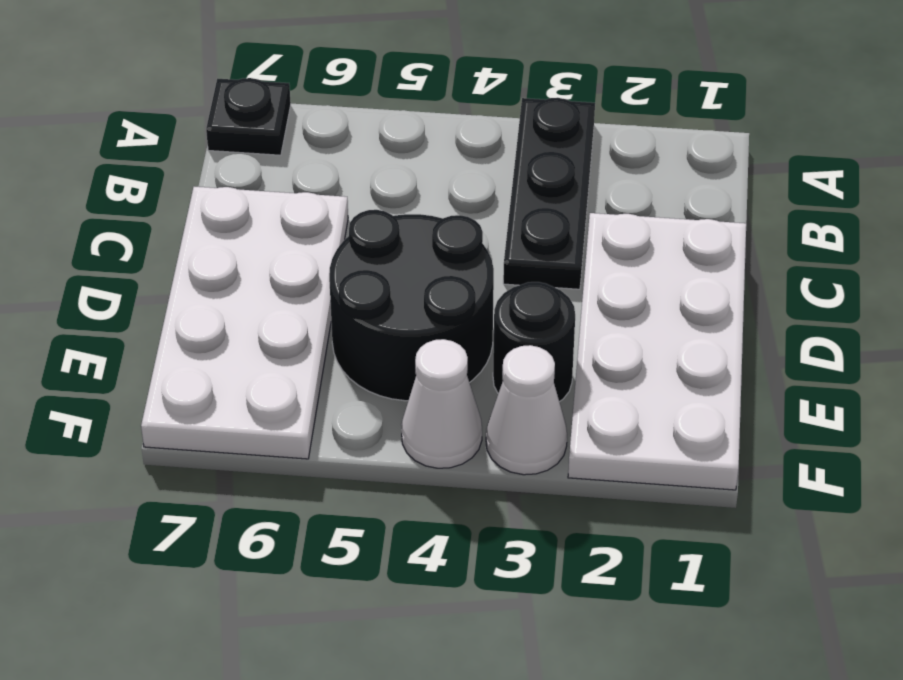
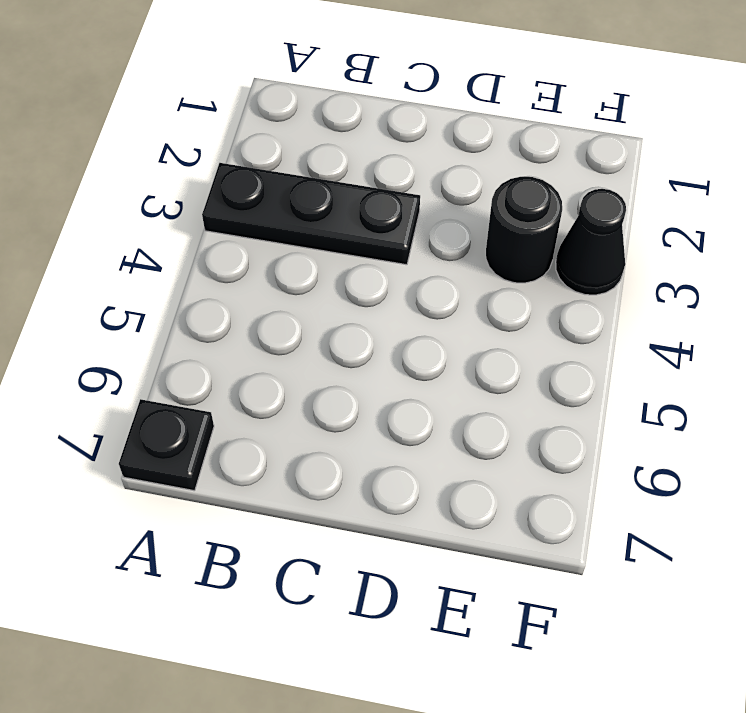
black 1x1 cone [556,189,626,295] -> white 1x1 cone [486,345,567,475]
none -> white 2x4 plate [568,213,746,490]
none -> white 2x4 plate [141,187,348,459]

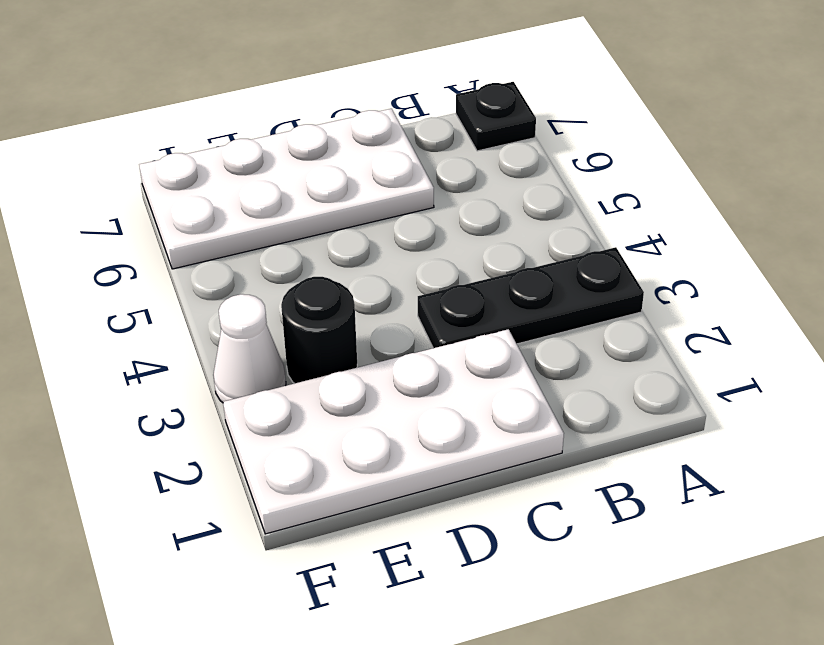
none -> black 2x2 round brick [329,210,494,401]
none -> white 1x1 cone [401,339,482,468]

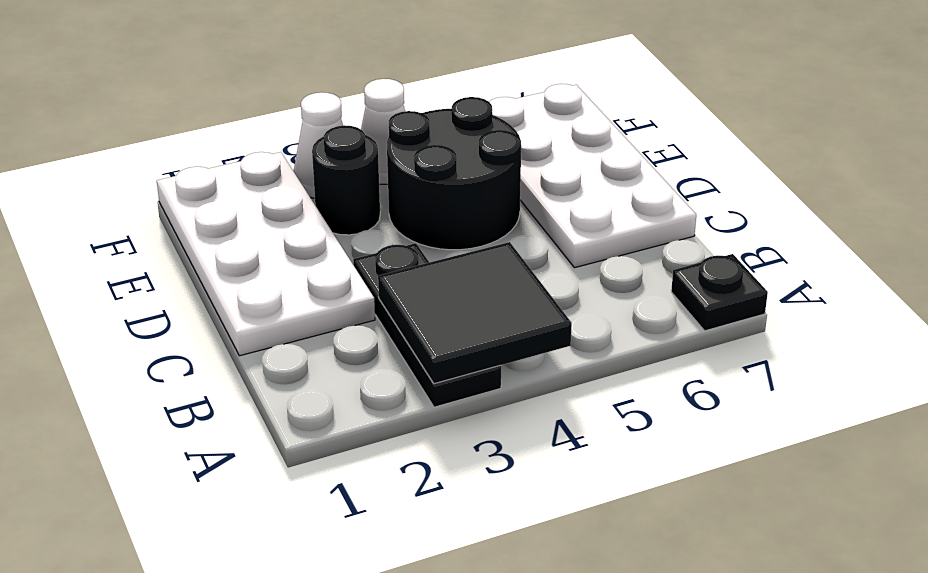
black 2x2 tile [378,242,572,384] -> none

